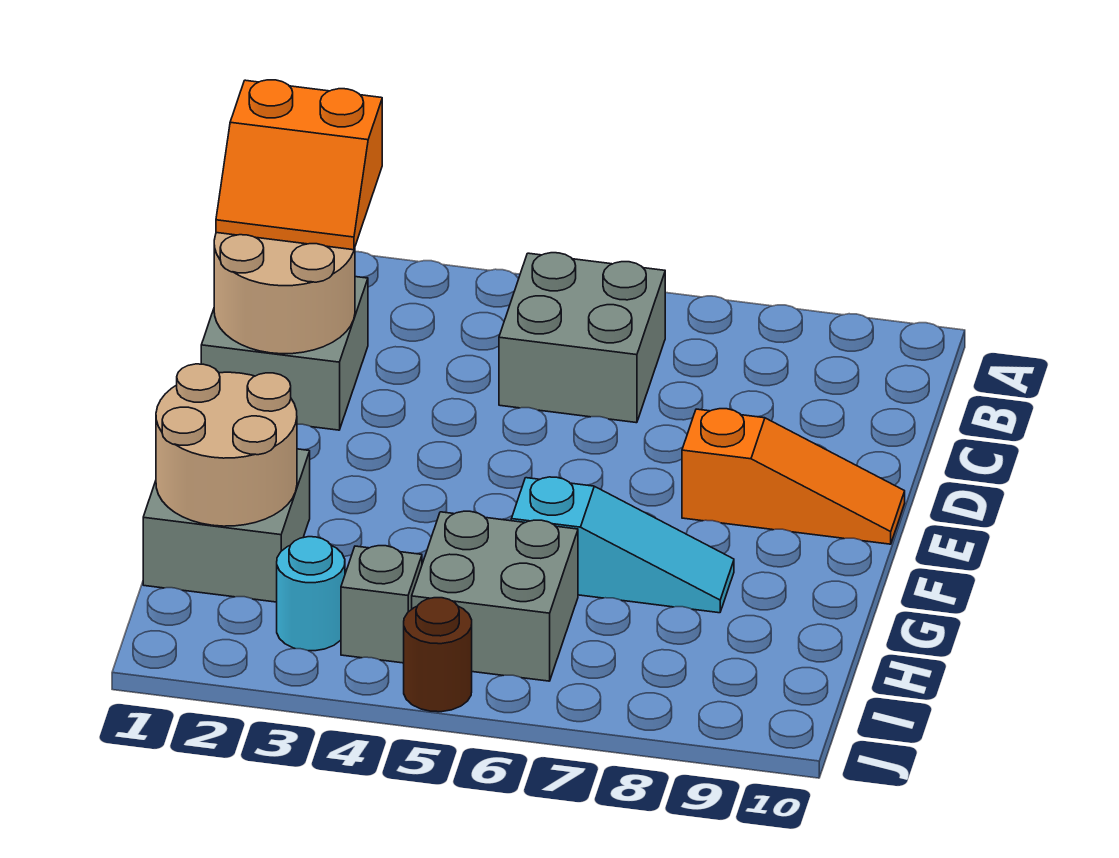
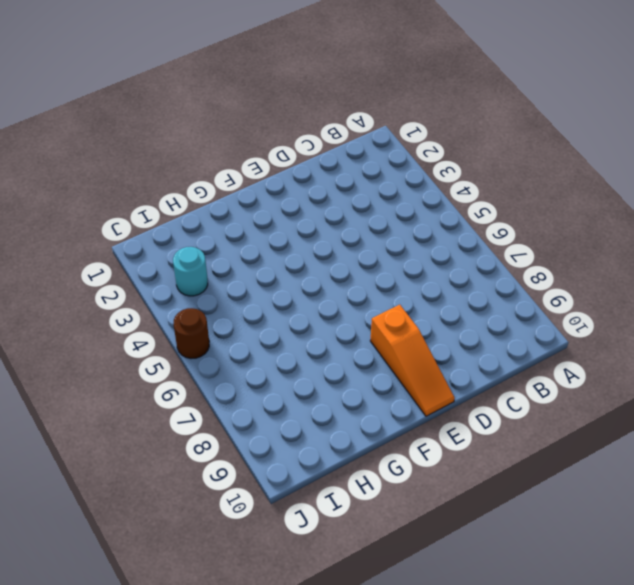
none -> grey 2x2 brick [499,253,665,423]
none -> grey 2x2 brick [201,277,368,430]
none -> grey 2x2 brick [143,449,310,602]

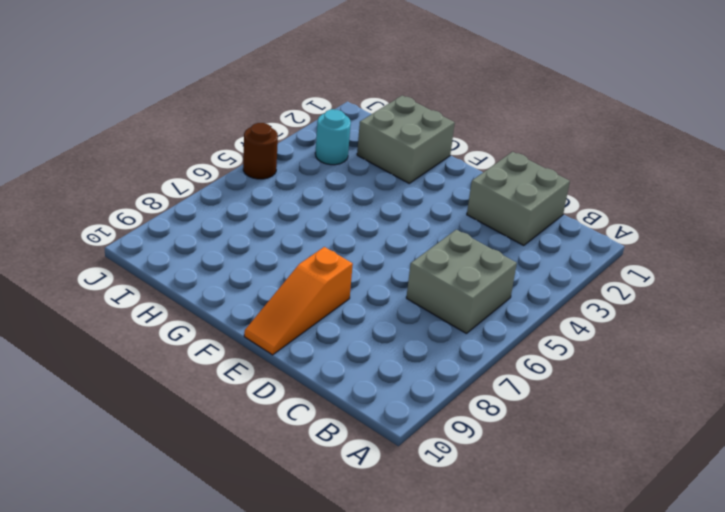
none -> cyan 1x3 slope [511,477,734,613]
none -> grey 2x2 brick [412,511,578,681]
none -> grey 1x1 brick [341,546,422,663]

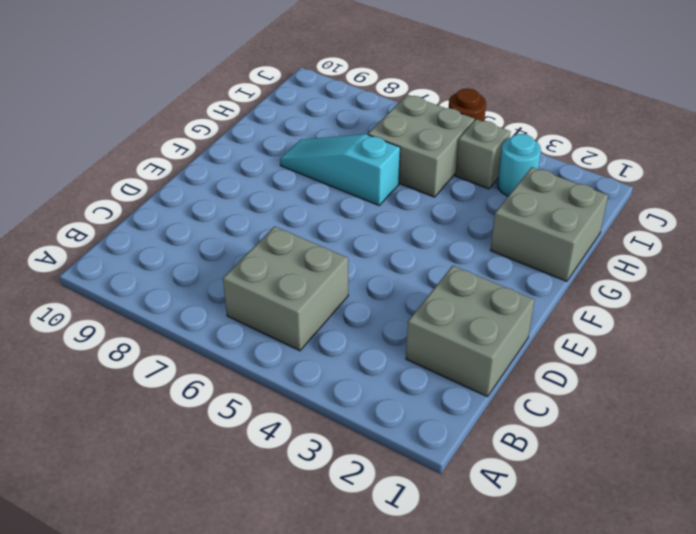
none -> orange 1x3 slope [682,409,905,544]
none -> tan 2x2 round brick [214,233,355,354]
none -> tan 2x2 round brick [156,364,297,526]

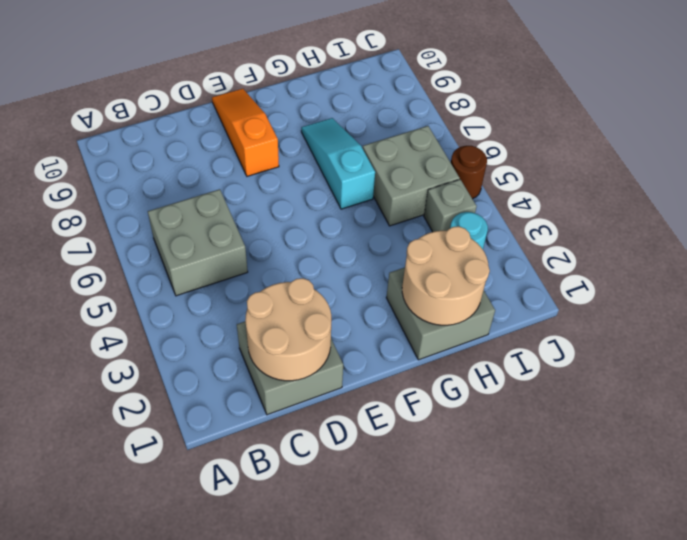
none -> orange 2x2 slope [216,80,382,250]

